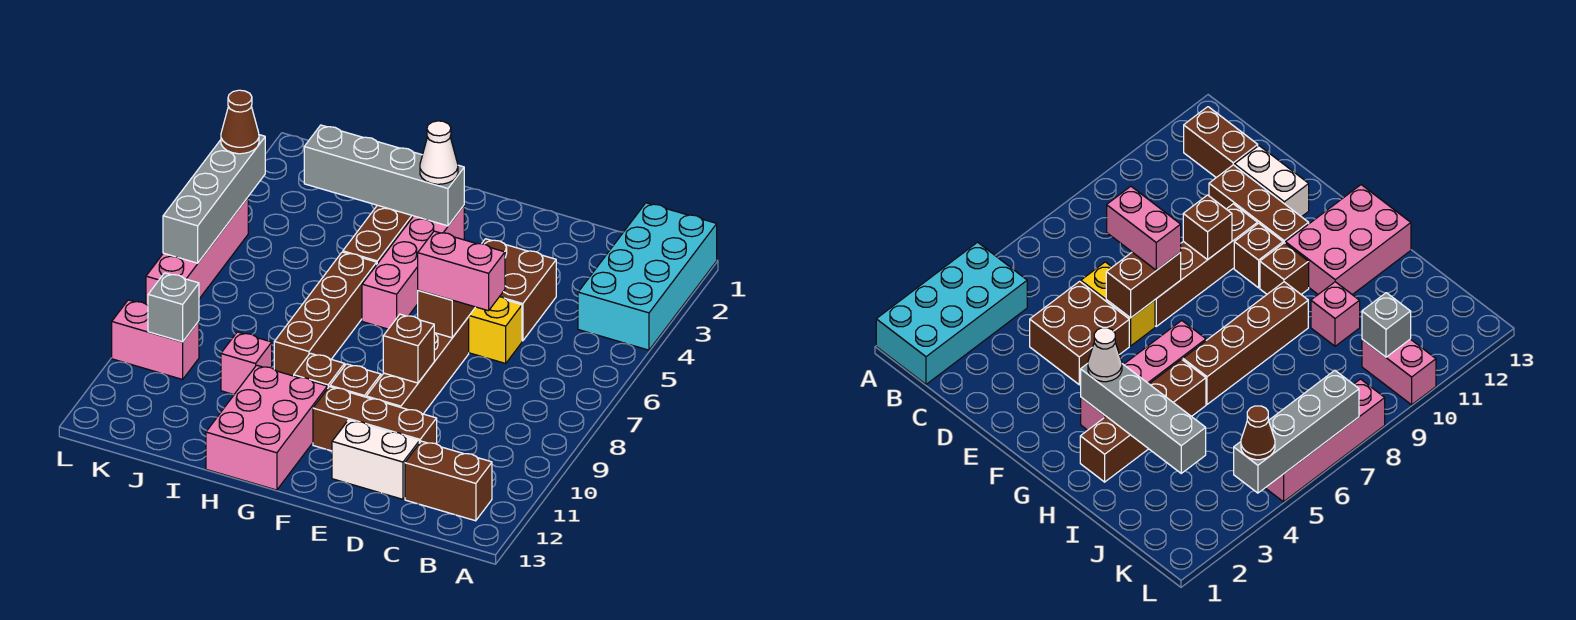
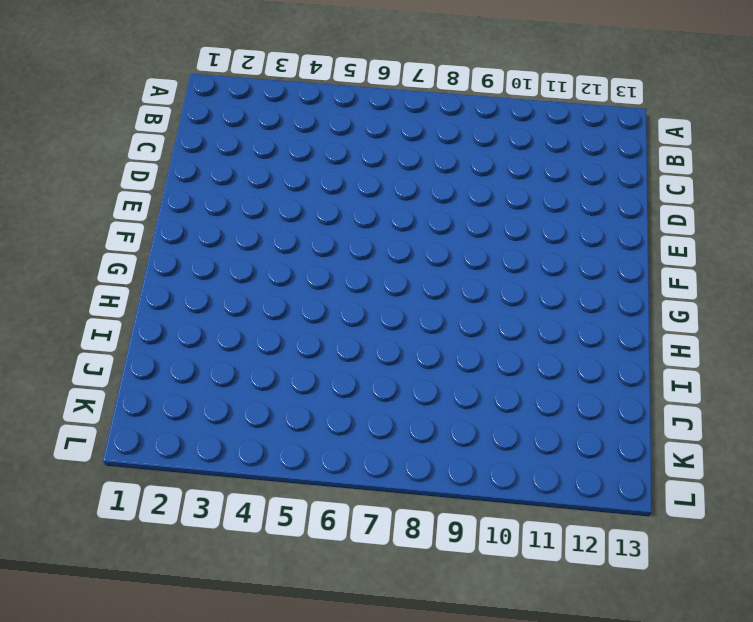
none -> cyan 2x4 brick [578,203,717,350]
none -> brown 1x2 brick [405,441,492,521]
none -> brown 2x2 brick [482,239,556,341]

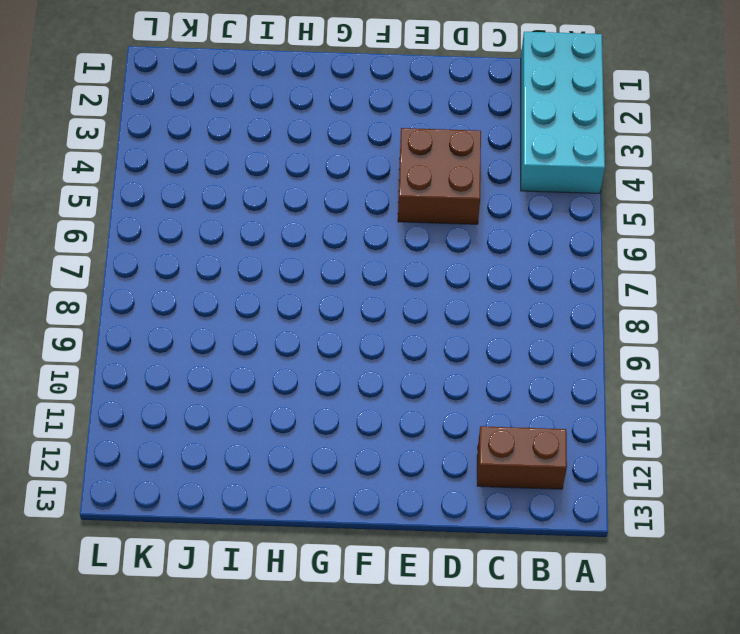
none -> yellow 1x2 brick [469,297,522,363]
none -> brown 1x3 brick [313,387,437,451]
none -> white 1x2 brick [332,420,419,499]

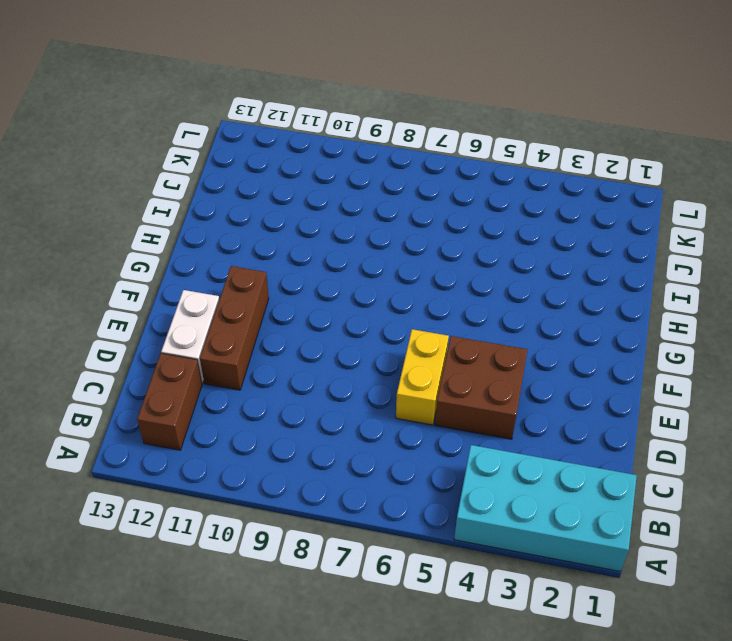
none -> brown 1x4 brick [366,317,469,414]
none -> brown 1x1 brick [330,364,381,397]
none -> pink 1x4 brick [362,206,464,329]

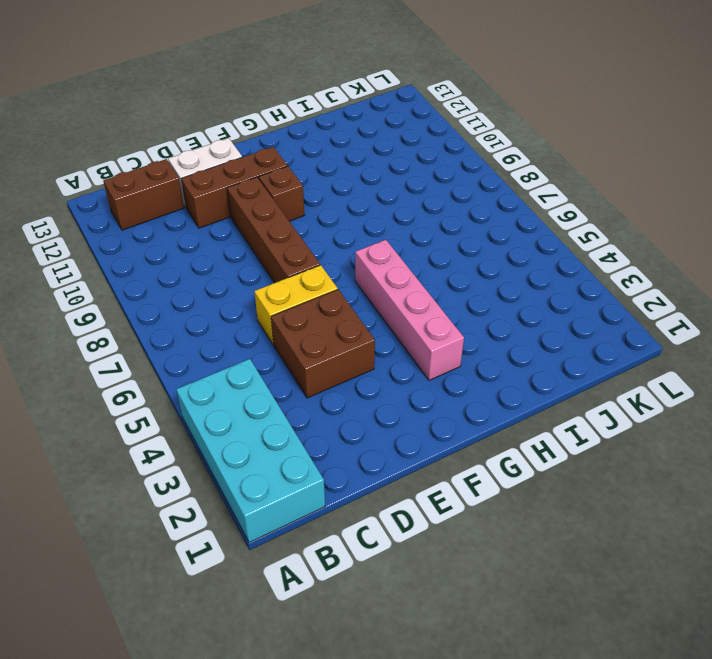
none -> brown 1x1 brick [294,353,345,389]
none -> pink 2x3 brick [206,365,327,490]
none -> brown 1x4 brick [343,205,413,264]

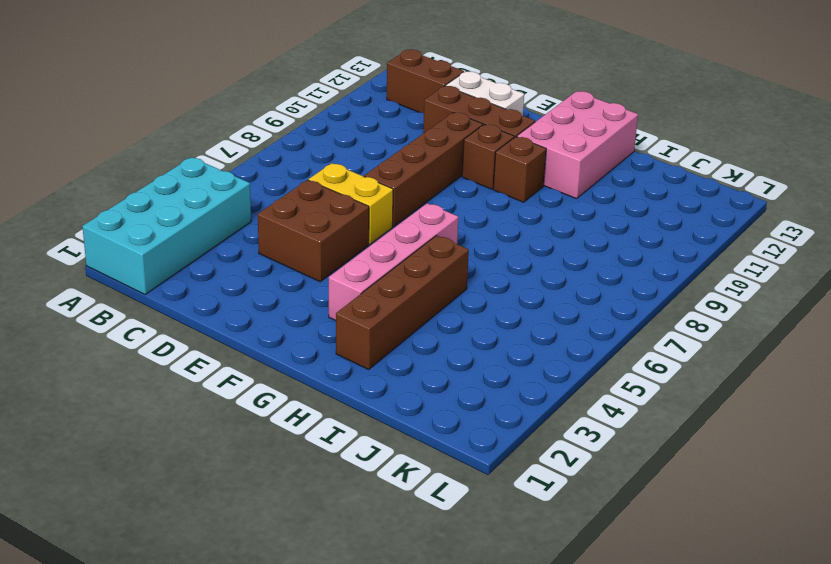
none -> brown 1x4 brick [274,252,377,376]
none -> pink 1x1 brick [221,332,272,395]
none -> pink 1x2 brick [112,300,199,379]

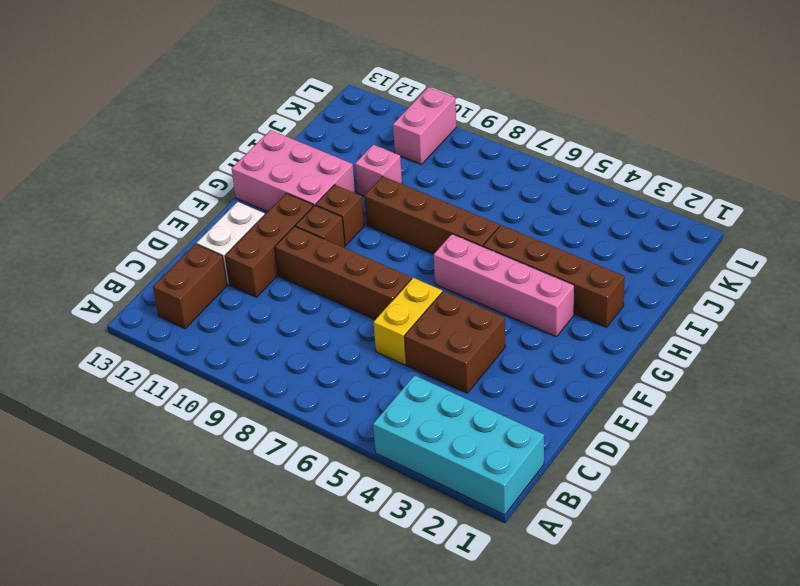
none -> pink 1x4 brick [146,198,248,305]
none -> brown 1x2 brick [418,290,475,338]
none -> brown 1x1 brick [383,314,434,383]

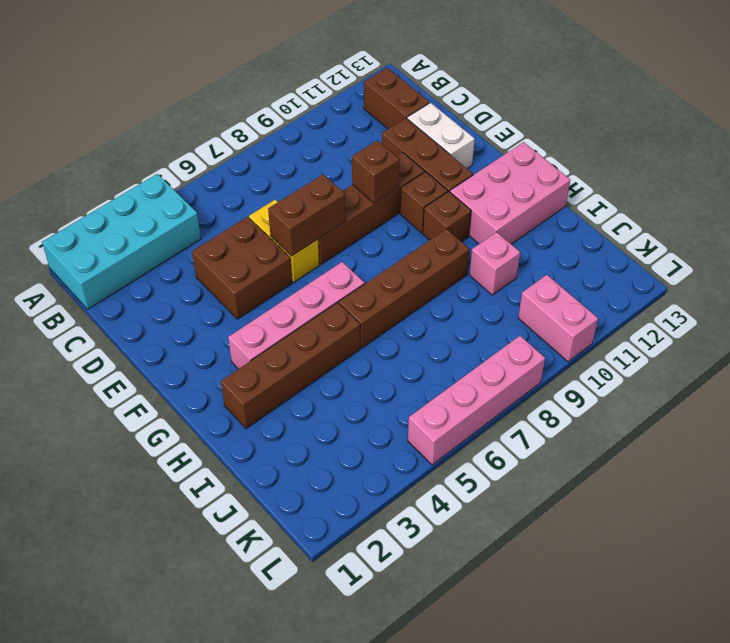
none -> grey 1x4 brick [304,125,464,226]
none -> grey 1x1 brick [148,273,199,342]
none -> grey 1x4 brick [163,135,265,263]

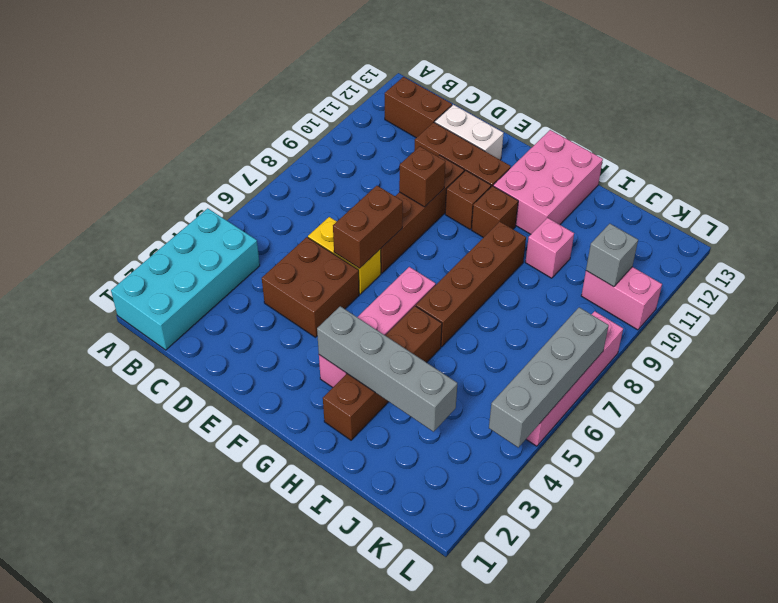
none -> pink 1x2 brick [418,231,505,311]
none -> white 1x1 cone [420,121,458,184]
none -> brown 1x1 cone [221,90,259,154]

